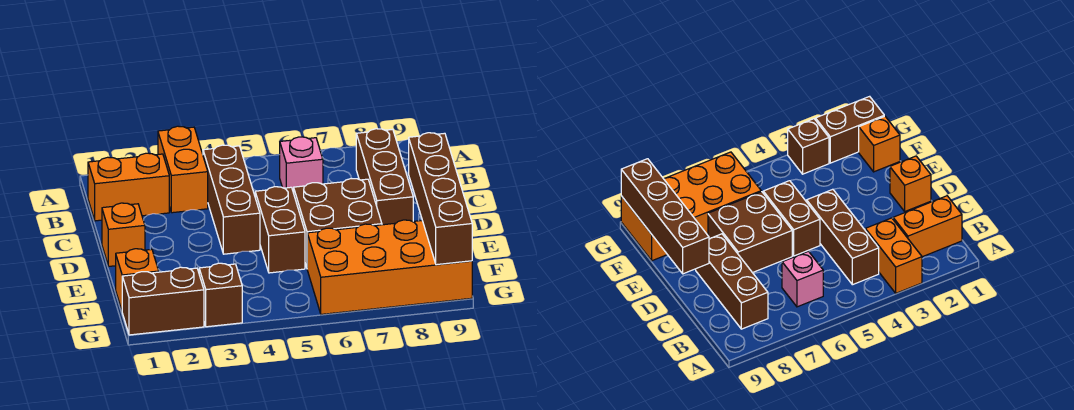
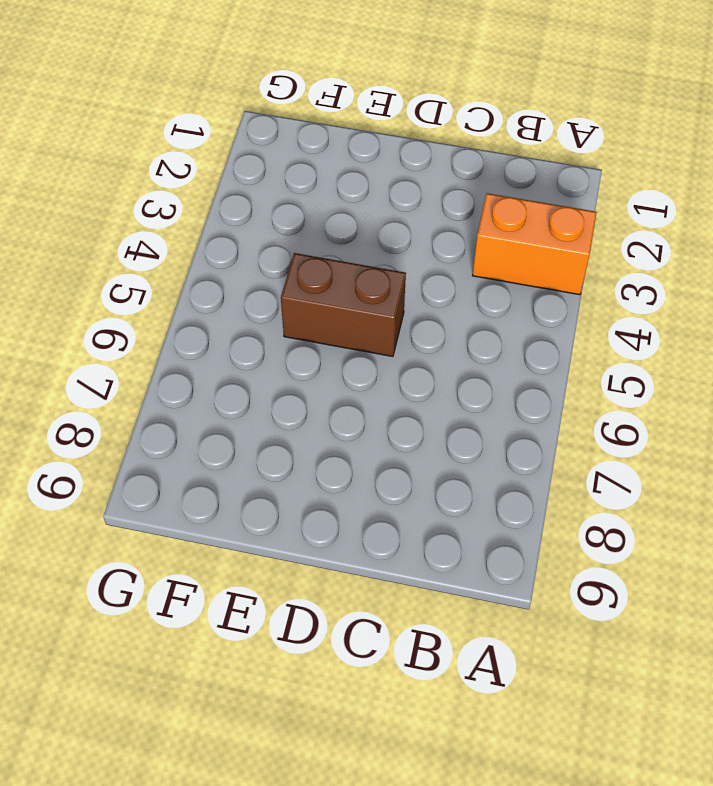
none -> orange 1x2 brick [88,153,169,221]
none -> brown 1x3 brick [203,145,260,254]
none -> pink 1x1 brick [280,137,323,193]

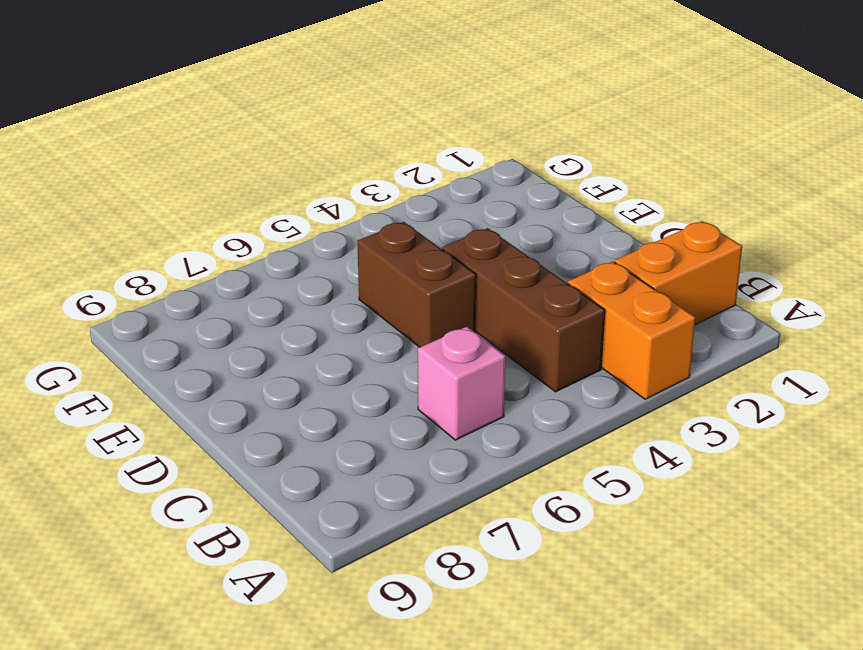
none -> brown 1x3 brick [356,129,413,225]
none -> orange 1x1 brick [102,203,145,266]
none -> brown 2x2 brick [294,179,382,267]

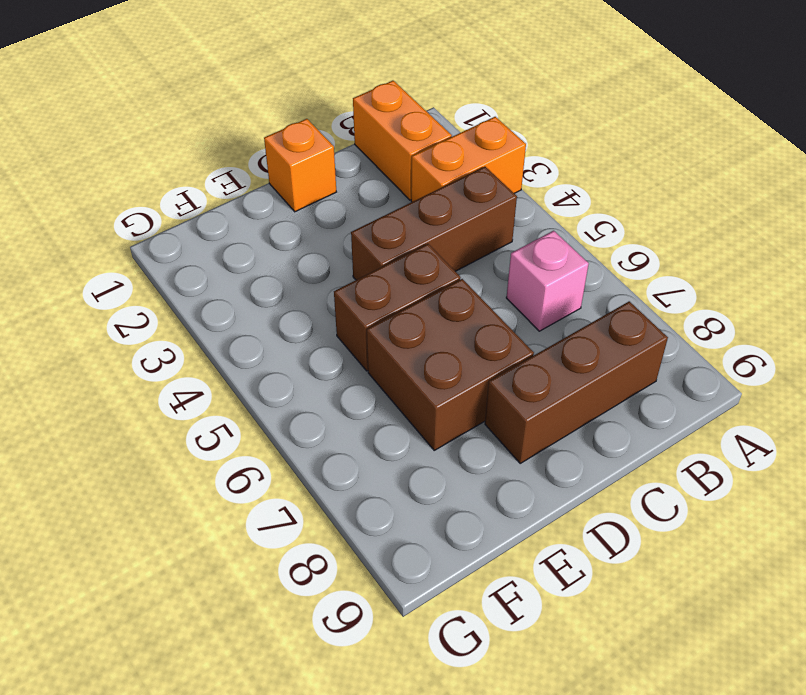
none -> orange 1x1 brick [116,249,159,310]
none -> orange 2x4 brick [307,220,472,314]
none -> brown 1x2 brick [122,267,204,335]

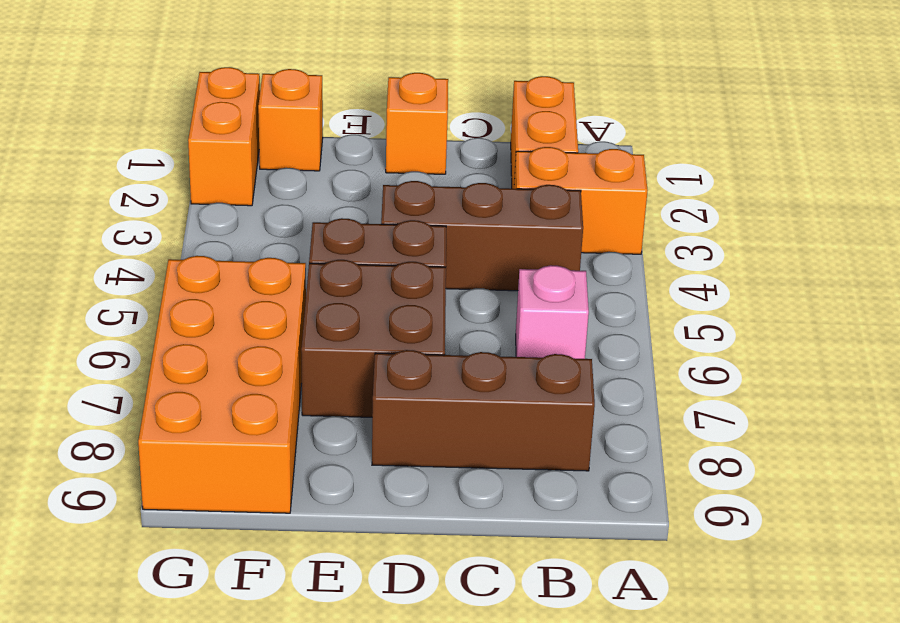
orange 1x2 brick [188,67,260,206] -> brown 1x2 brick [122,267,204,335]
none -> brown 1x1 brick [199,263,242,327]
none -> brown 1x4 brick [409,133,472,265]

